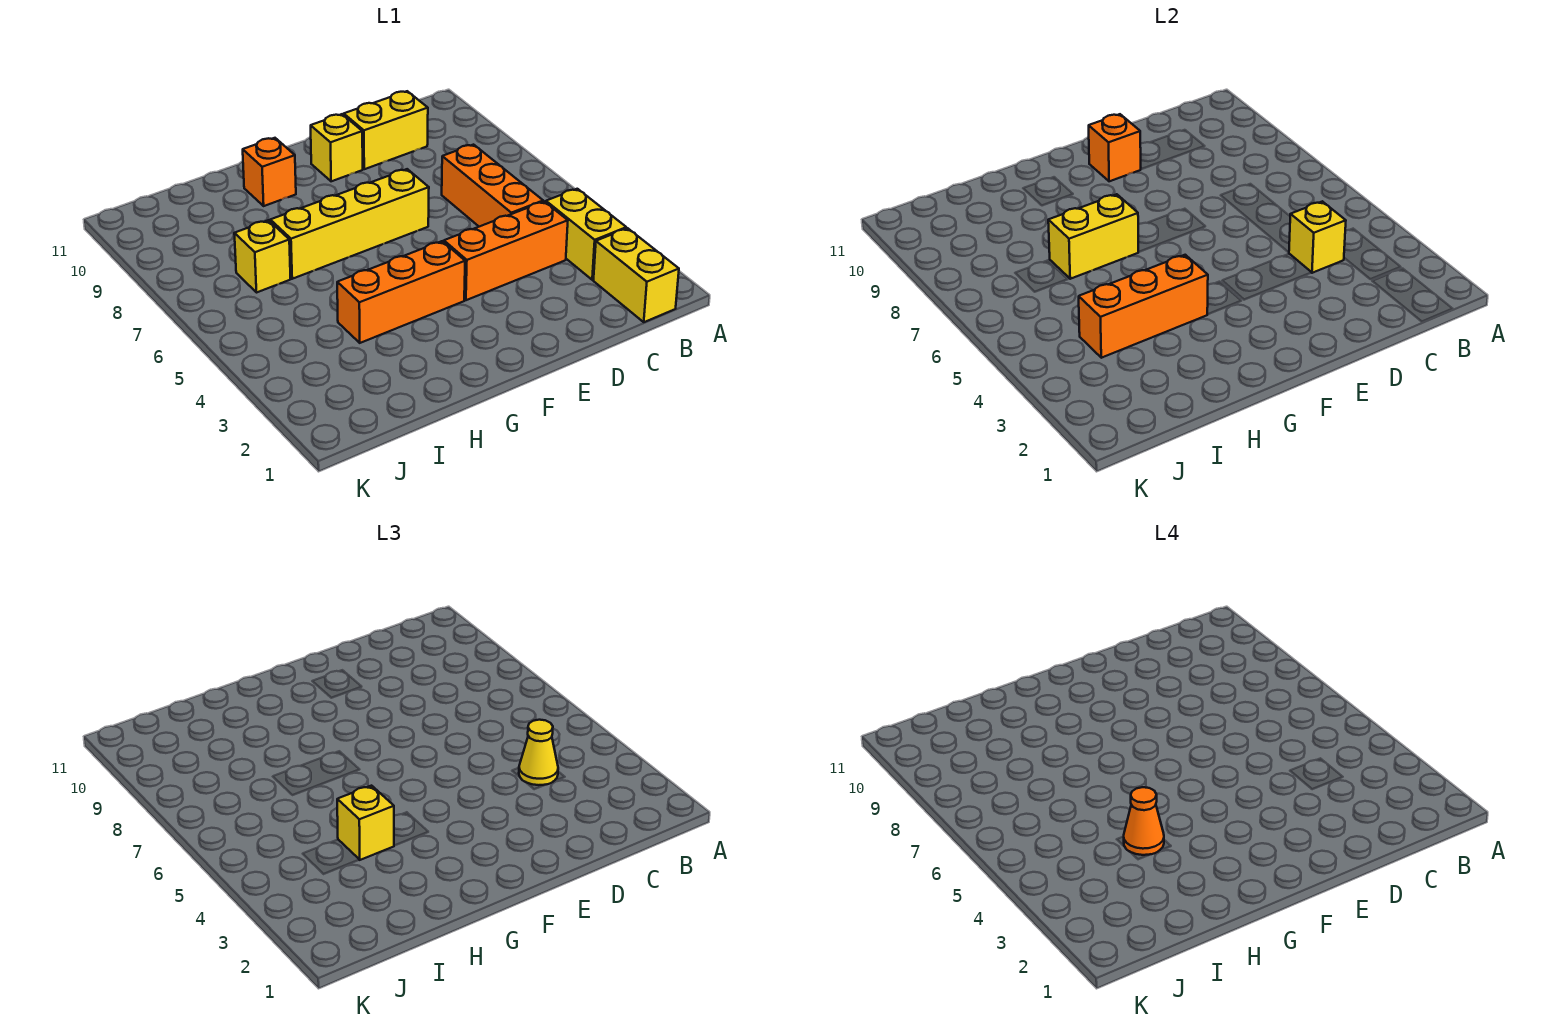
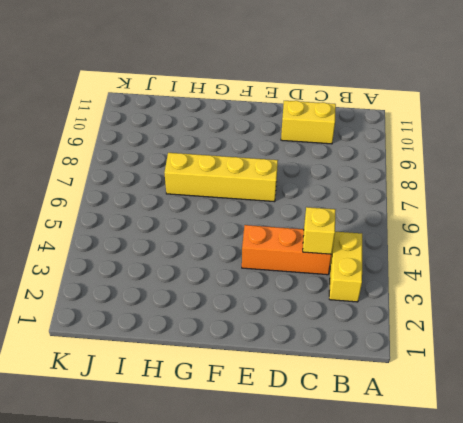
none -> yellow 1x2 brick [593,228,679,322]
none -> orange 1x3 brick [442,145,543,227]
none -> yellow 1x1 brick [311,114,363,181]

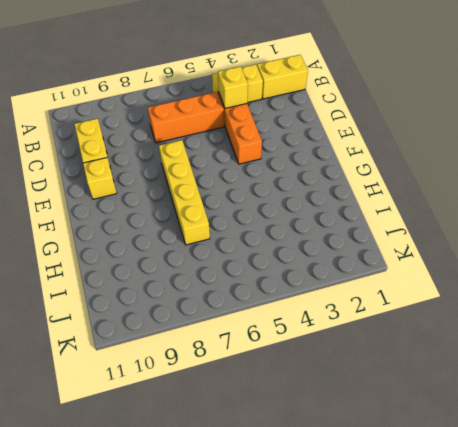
none -> orange 1x3 brick [337,241,465,343]
none -> orange 1x1 brick [243,138,296,206]
none -> yellow 1x1 brick [234,220,291,292]

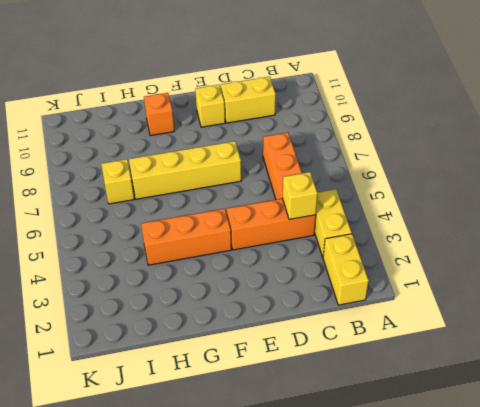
none -> orange 1x1 brick [1089,114,1141,181]
none -> orange 1x3 brick [1079,255,1208,358]
none -> yellow 1x2 brick [1048,194,1138,279]

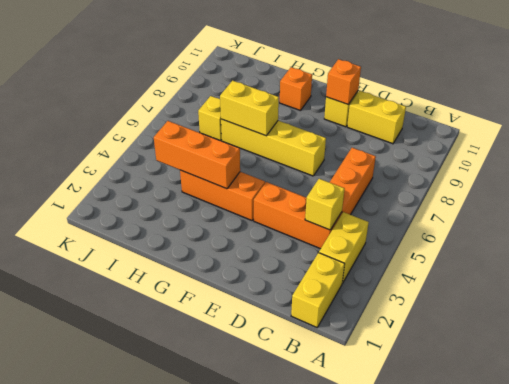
none -> yellow 1x1 cone [519,720,558,785]
none -> yellow 1x1 brick [337,786,394,860]
none -> orange 1x1 cone [1124,787,1164,855]

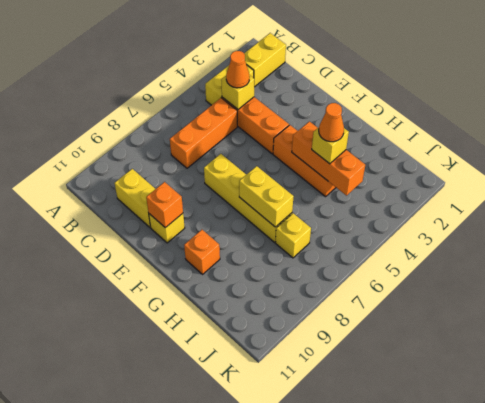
orange 1x1 cone [226,51,250,88] -> yellow 1x1 cone [519,720,558,785]

